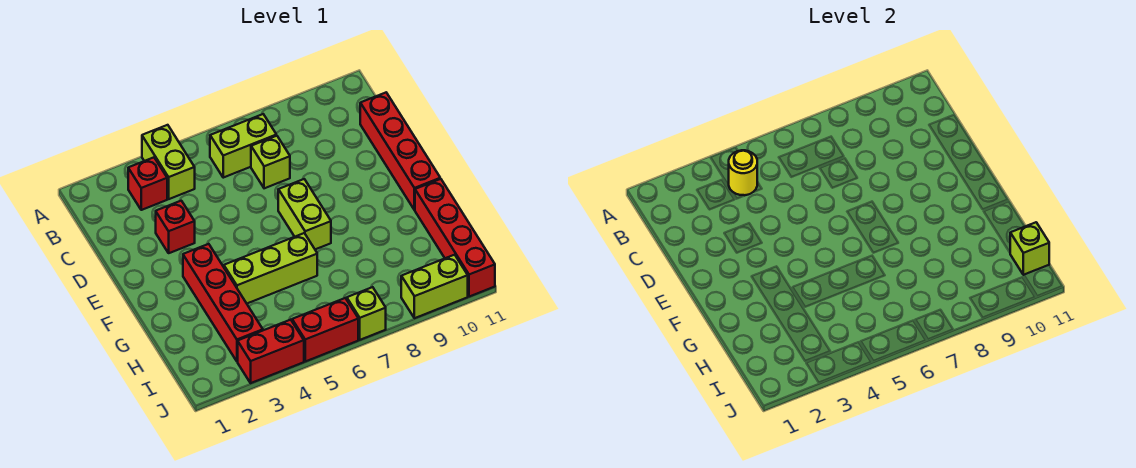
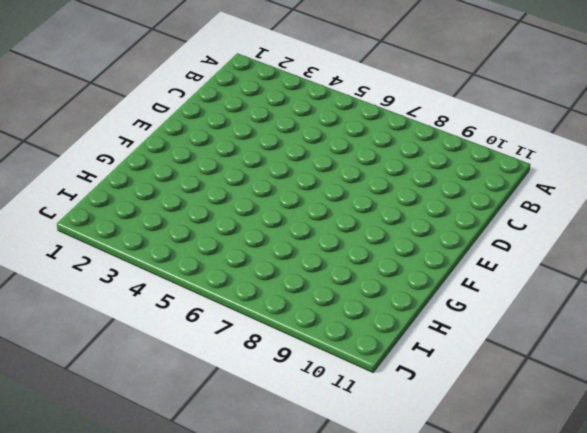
none -> lime 1x2 brick [142,125,195,199]
none -> red 1x1 brick [128,157,167,210]
none -> lime 1x2 brick [210,114,276,178]

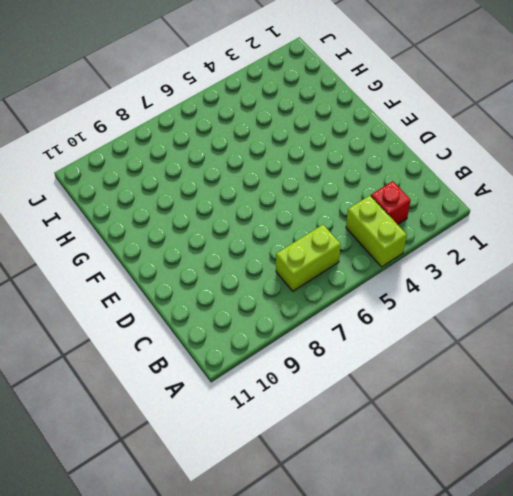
none -> lime 1x1 brick [251,136,290,188]
none -> red 1x4 brick [360,93,440,210]
none -> red 1x1 brick [156,201,195,253]

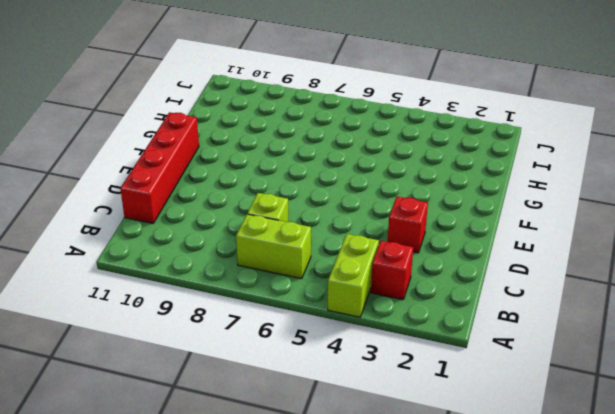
none -> lime 1x2 brick [278,179,331,249]
none -> red 1x4 brick [183,244,263,362]
none -> lime 1x3 brick [224,233,317,303]

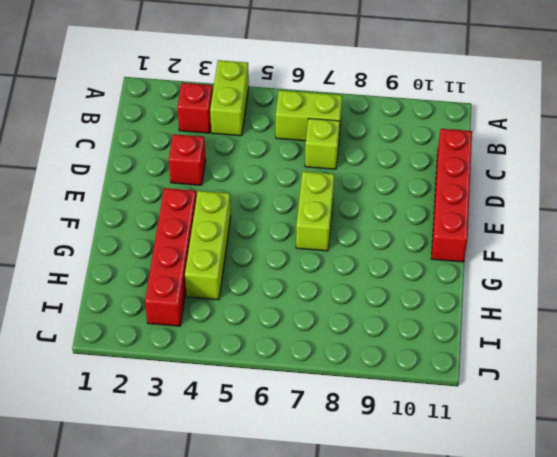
lime 1x3 brick [185,191,231,300] -> lime 1x3 brick turned to [224,233,317,303]
none -> red 1x4 brick [415,179,495,297]
none -> red 1x2 brick [238,320,304,383]
none -> red 1x2 brick [292,298,358,361]

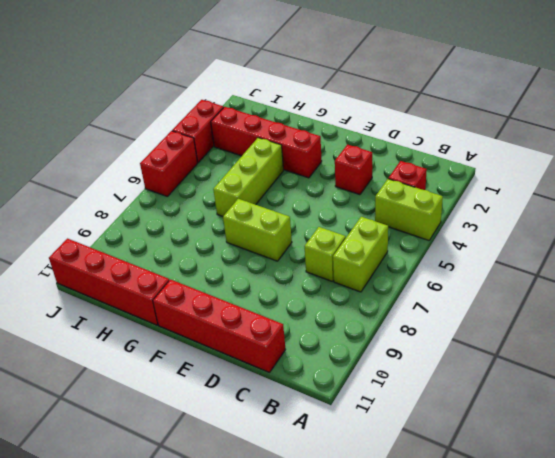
none -> lime 1x1 brick [347,287,386,340]
none -> lime 1x2 brick [401,255,468,318]
none -> yellow 1x1 round brick [728,150,757,195]

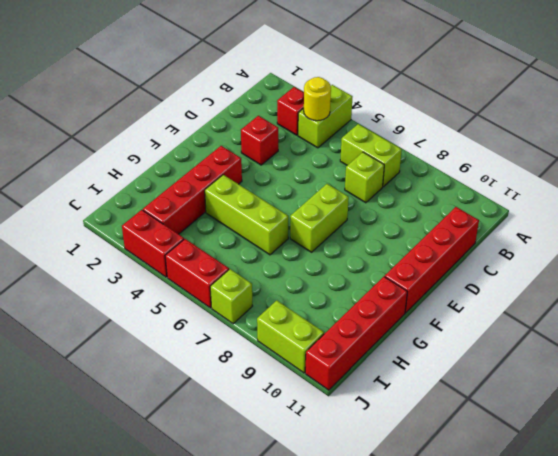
none -> lime 1x1 brick [1010,222,1049,275]

